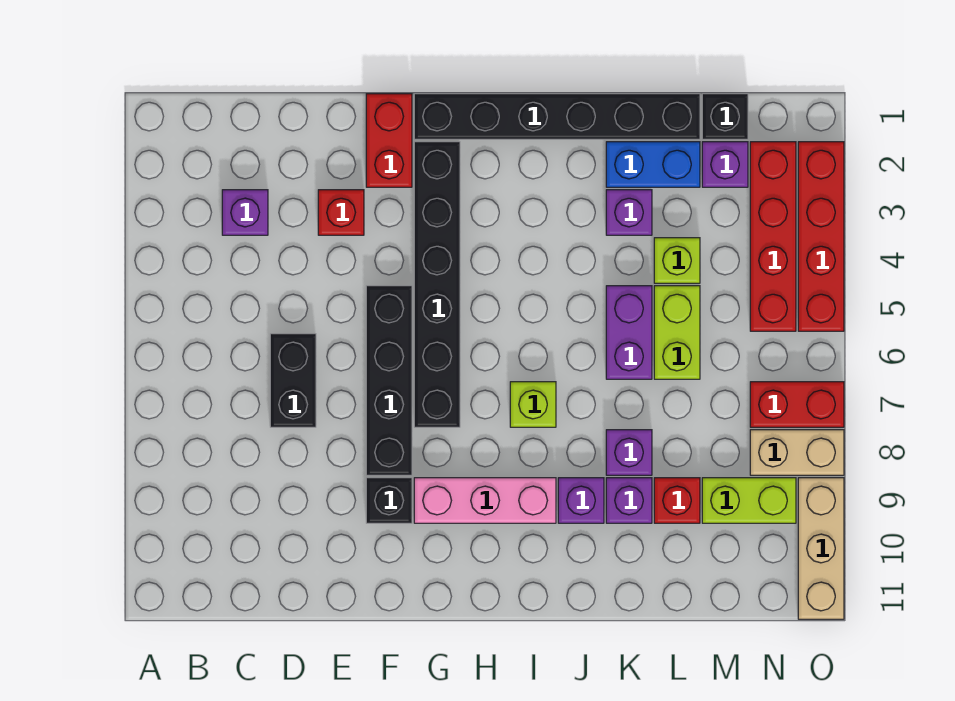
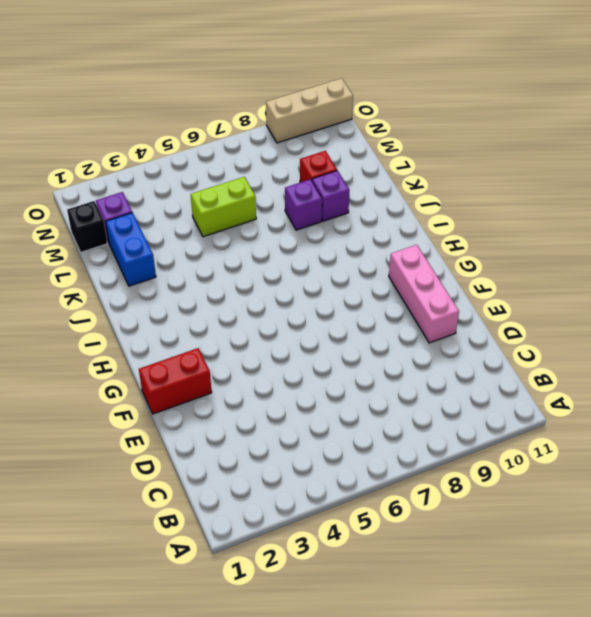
pink 1x3 brick [389,245,459,343] -> pink 1x3 brick moved to [414,478,556,523]
none -> purple 1x1 brick [222,190,268,235]
none -> black 1x2 brick [270,334,316,427]
none -> red 1x1 brick [318,190,364,235]

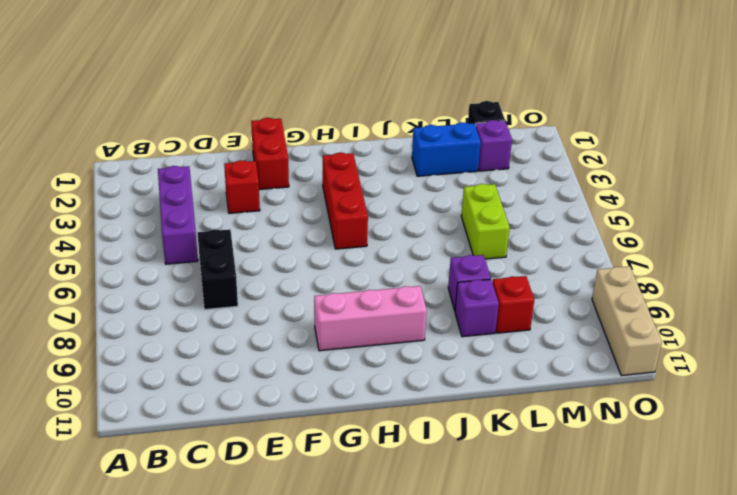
purple 1x3 brick [158,166,198,264] -> purple 1x1 brick [222,190,268,235]
red 1x3 brick [323,153,368,249] -> none
none -> black 1x4 brick [366,286,412,475]
none -> black 1x1 brick [366,478,412,523]
none -> black 1x6 brick [414,94,700,139]

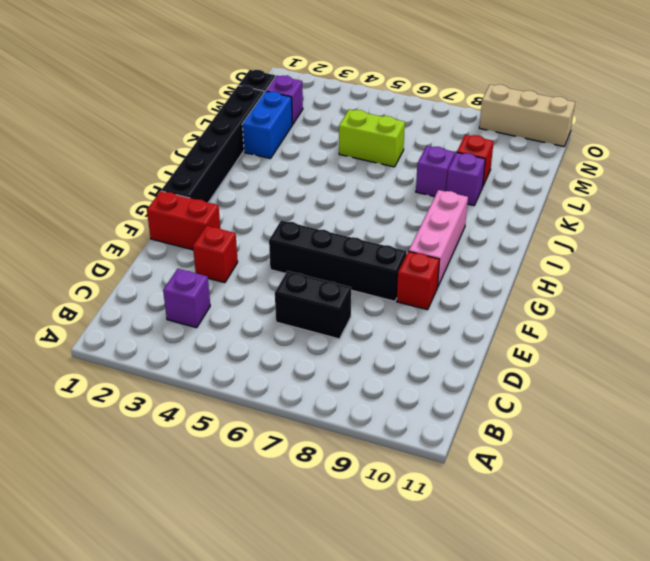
red 1x1 brick [397,251,440,310] -> black 1x1 brick [366,478,412,523]
none -> black 1x6 brick [414,142,460,427]
none -> lime 1x1 brick [510,382,556,427]
none -> purple 1x1 brick [558,478,604,523]

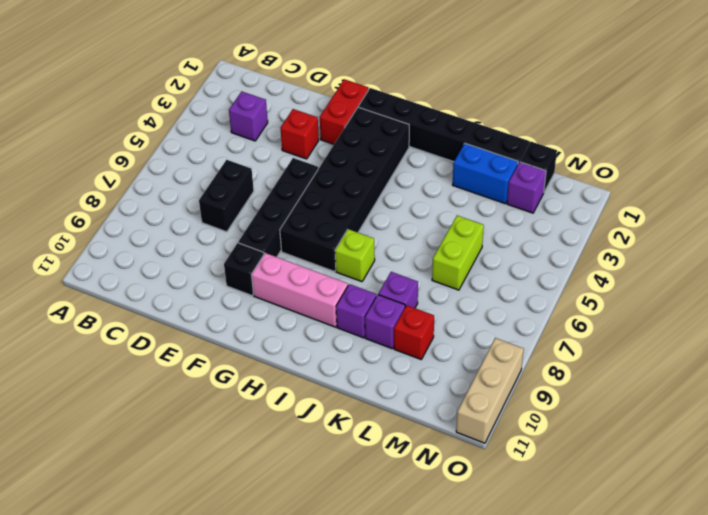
black 2x6 brick [280,107,409,272] -> black 1x6 brick [414,142,460,427]
none -> purple 1x1 brick [606,190,652,235]
none -> purple 1x2 brick [606,286,652,379]
none -> lime 1x1 brick [654,238,700,283]

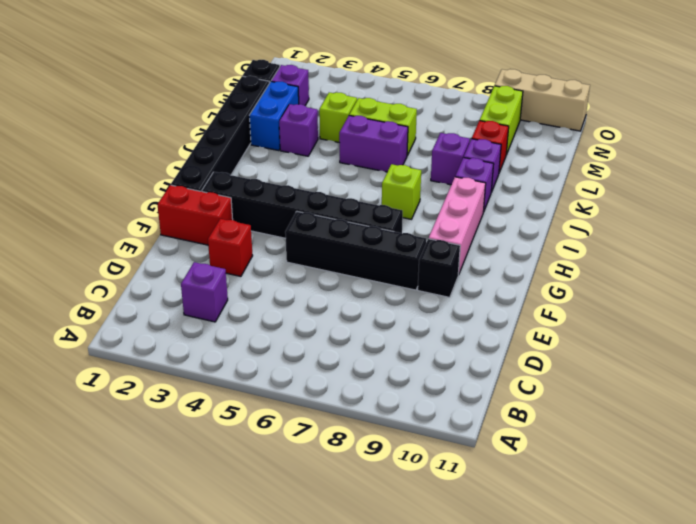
none -> black 1x2 brick [270,334,316,427]
none -> red 1x4 brick [750,142,796,331]
none -> red 1x2 brick [750,382,844,427]

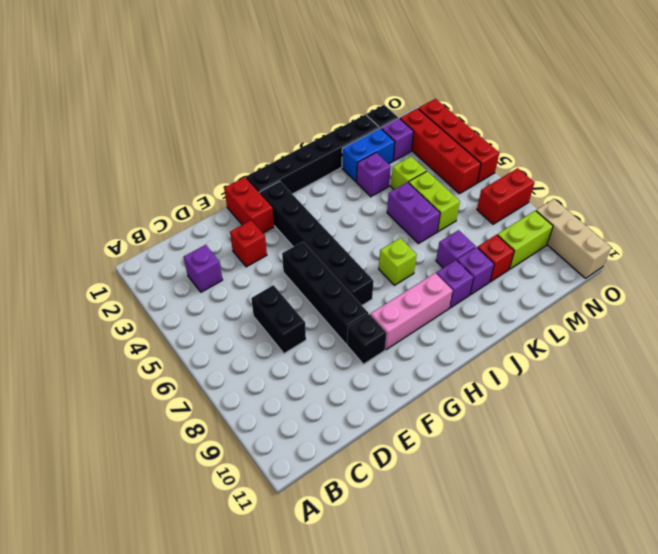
none -> tan 1x2 brick [750,430,844,475]

